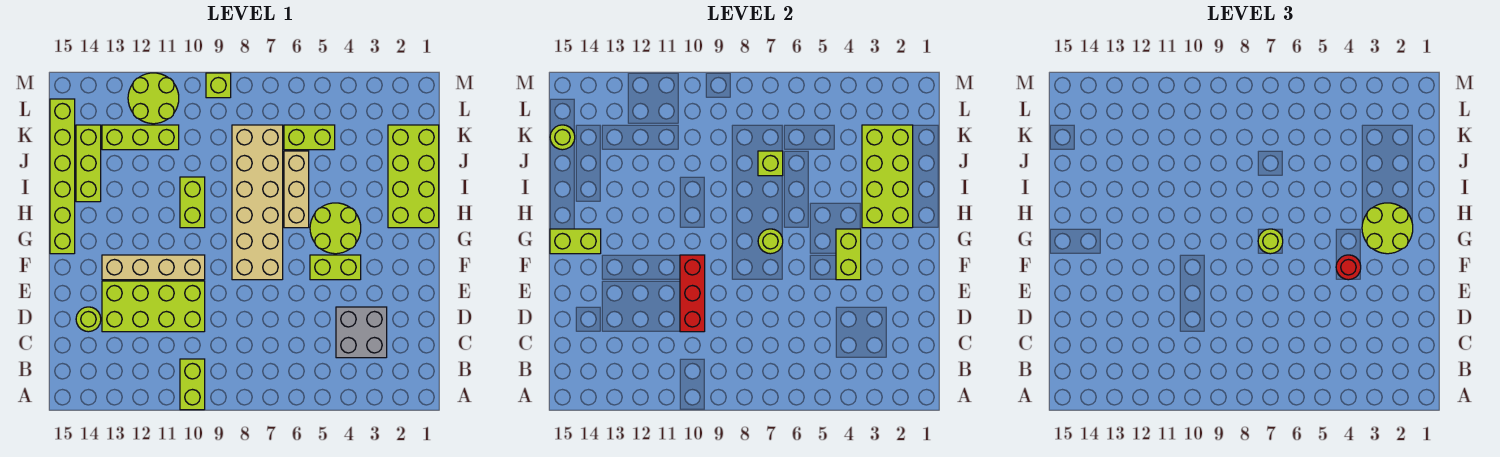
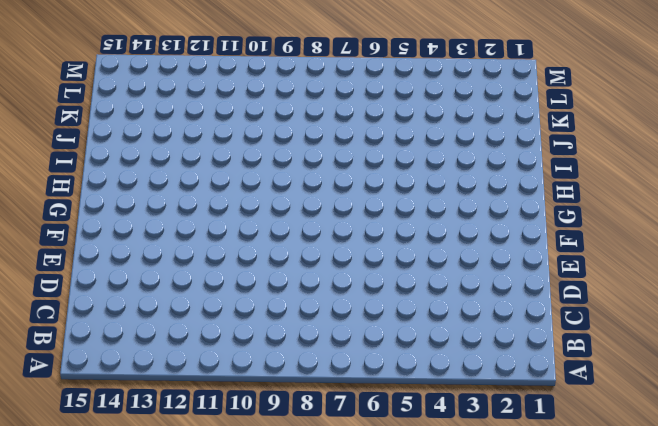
none -> lime 1x2 brick [180,359,205,410]
none -> grey 2x2 brick [336,307,387,358]
none -> lime 2x4 brick [102,281,205,332]

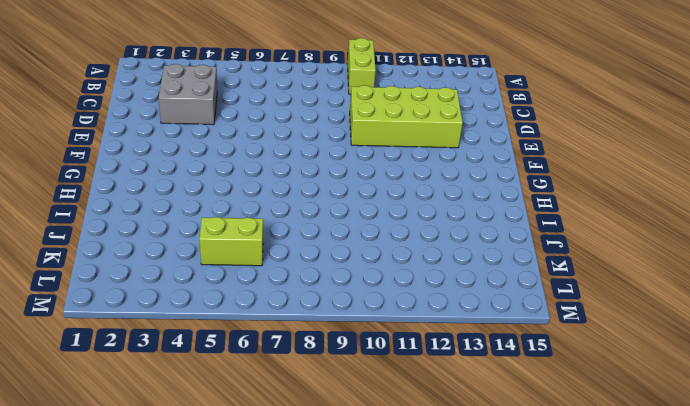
none -> lime 1x1 round brick [76,307,101,332]
none -> lime 1x2 brick [310,255,361,280]
none -> tan 2x6 brick [232,125,283,280]

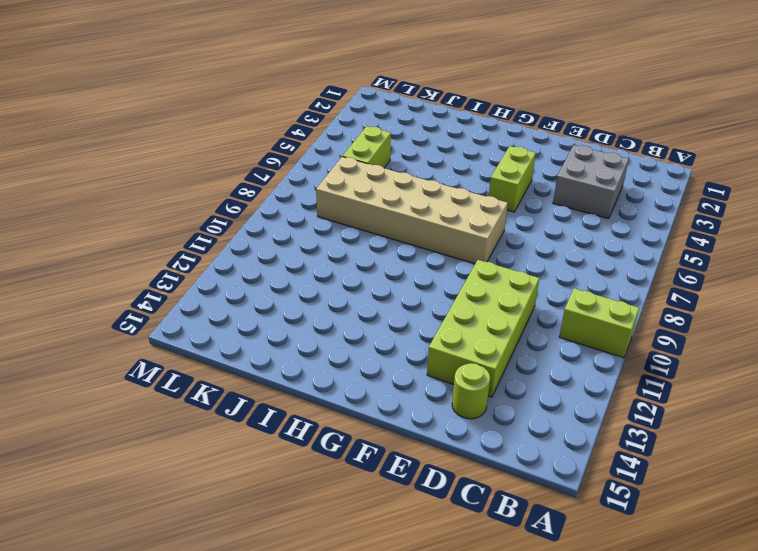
none -> tan 1x4 brick [102,255,205,280]
none -> lime 2x2 round brick [310,203,361,254]
none -> lime 1x6 brick [50,99,75,254]

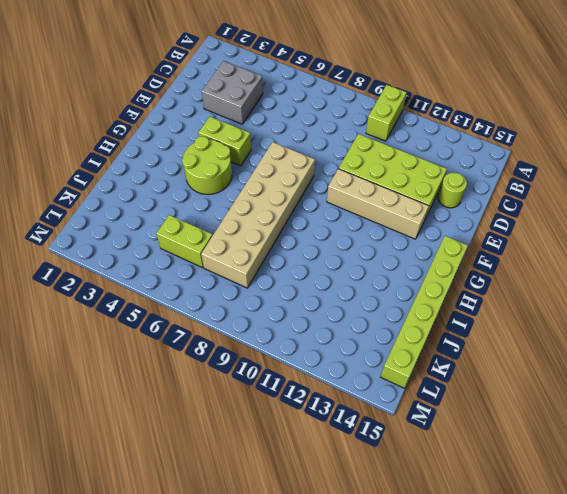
none -> lime 2x4 brick [388,125,439,228]
none -> tan 1x3 brick [284,151,309,228]
none -> lime 1x2 brick [180,177,205,228]

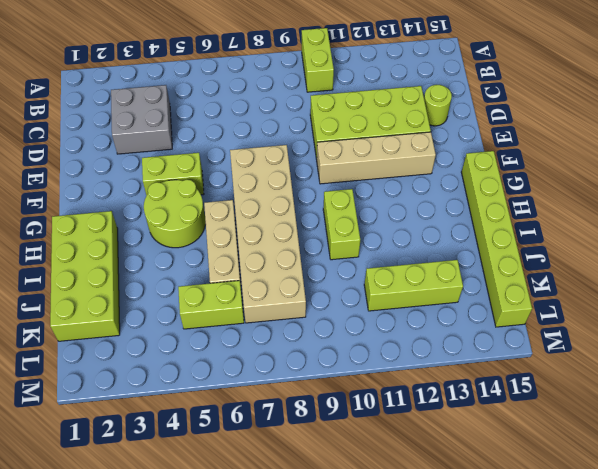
none -> lime 1x3 brick [76,125,101,202]
none -> lime 2x2 round brick [128,73,179,124]
none -> lime 1x1 brick [206,73,231,98]

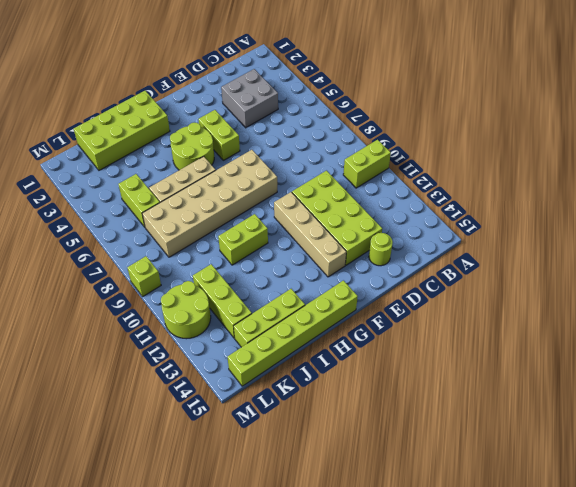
none -> red 1x3 brick [680,255,705,332]
none -> lime 1x2 brick [836,229,861,280]
none -> lime 1x1 round brick [758,229,783,254]

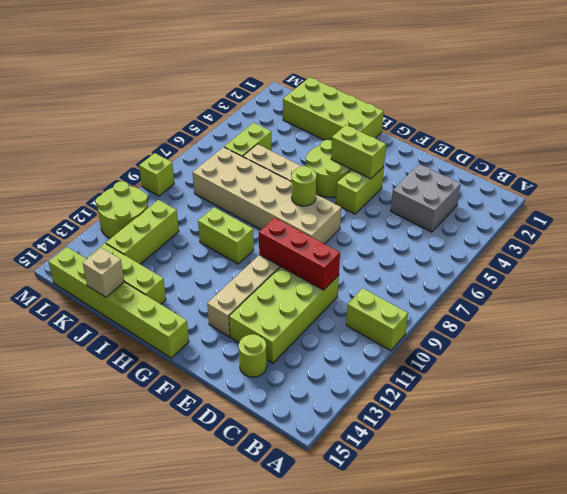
tan 1x1 brick [83,248,124,297] -> none
none -> lime 1x2 brick [550,229,601,254]
none -> lime 2x4 brick [862,125,913,228]
none -> lime 1x1 brick [758,151,783,176]

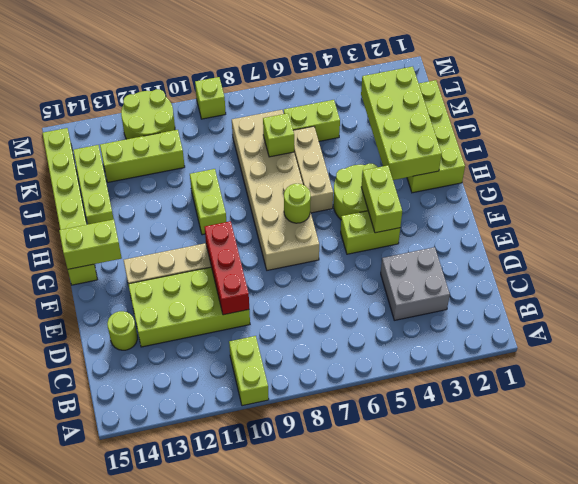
none -> lime 1x1 round brick [550,125,575,150]
none -> red 1x1 round brick [1336,255,1361,280]
none -> lime 2x2 round brick [1362,203,1413,254]

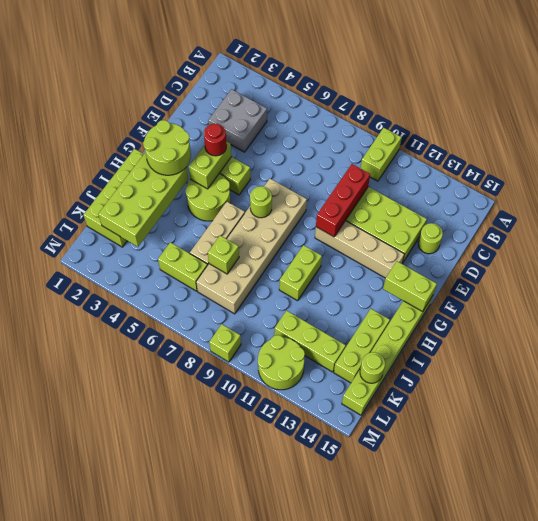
none -> lime 1x1 round brick [1258,229,1283,254]

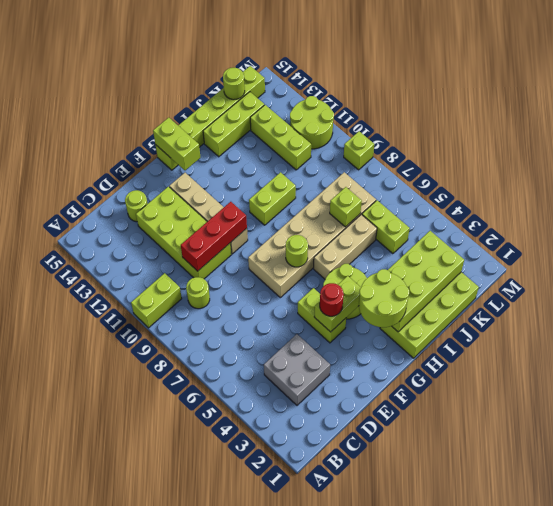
lime 1x1 round brick [186,277,210,309] -> lime 1x1 round brick moved to [1258,229,1283,254]

